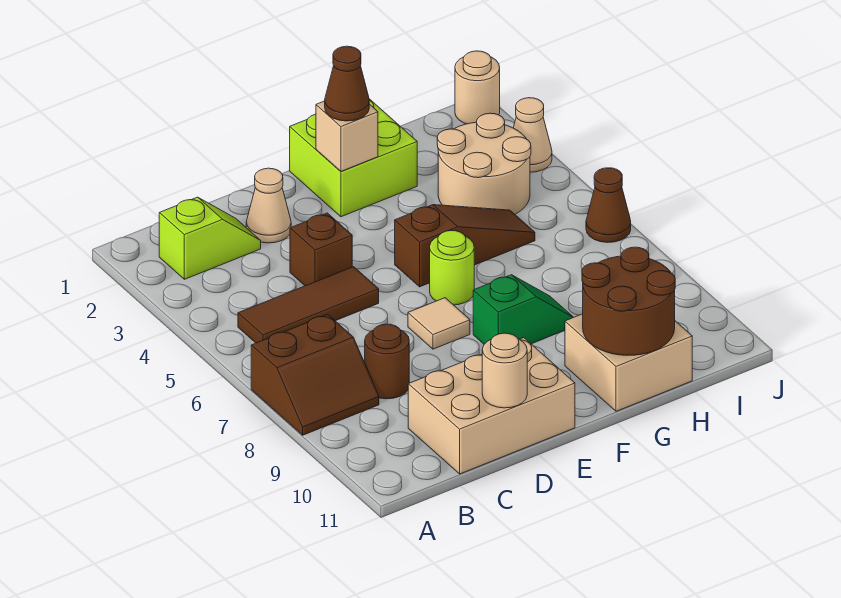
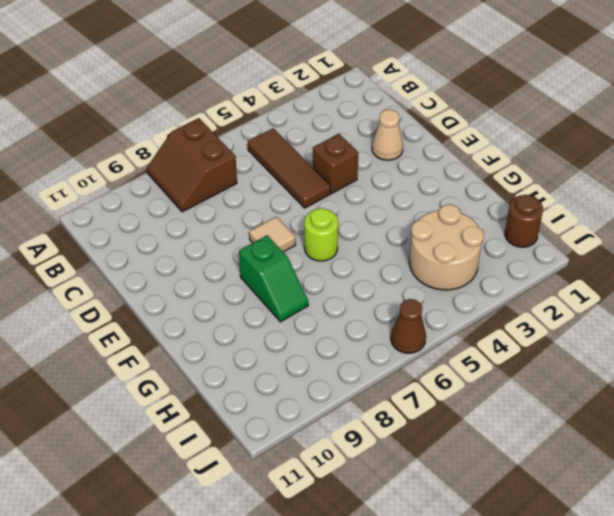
brown 1x1 round brick [505,195,543,247] -> brown 1x1 round brick moved to [365,324,409,399]
none -> lime 1x2 slope [159,197,261,279]
none -> tan 2x3 brick [408,338,575,474]
none -> lime 2x2 brick [290,99,417,217]

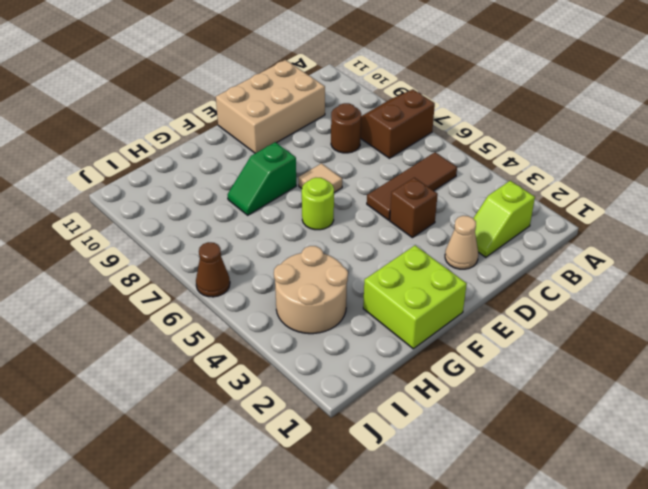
none -> brown 1x3 slope [395,205,535,287]
none -> tan 2x2 brick [565,314,692,411]
none -> tan 1x1 round brick [455,51,500,124]

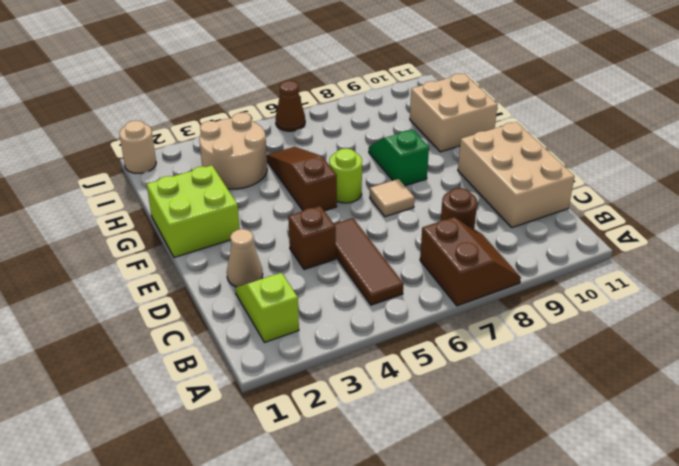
none -> tan 1x1 cone [513,98,552,172]
none -> tan 1x1 round brick [482,333,527,408]
none -> tan 1x1 brick [316,101,378,171]

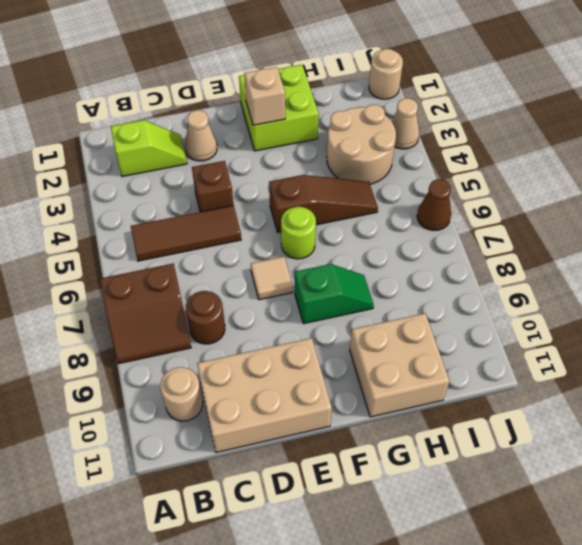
tan 1x1 round brick [160,367,203,421] -> tan 1x1 round brick moved to [482,333,527,408]
none -> brown 2x2 round brick [582,247,675,355]
none -> brown 1x1 cone [325,46,369,121]

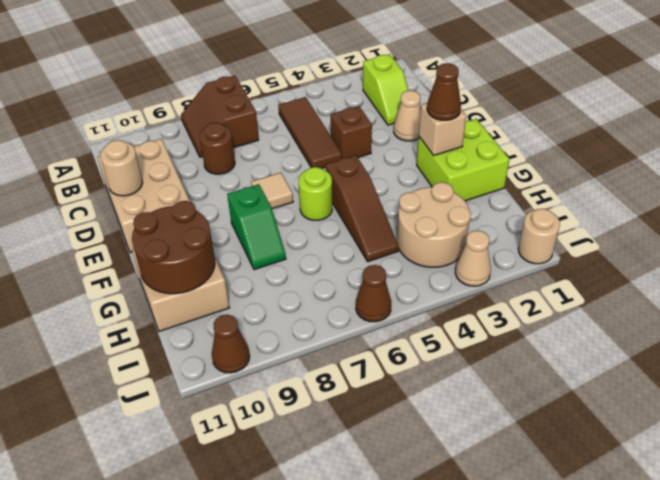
brown 1x1 cone [212,315,250,373] -> none

